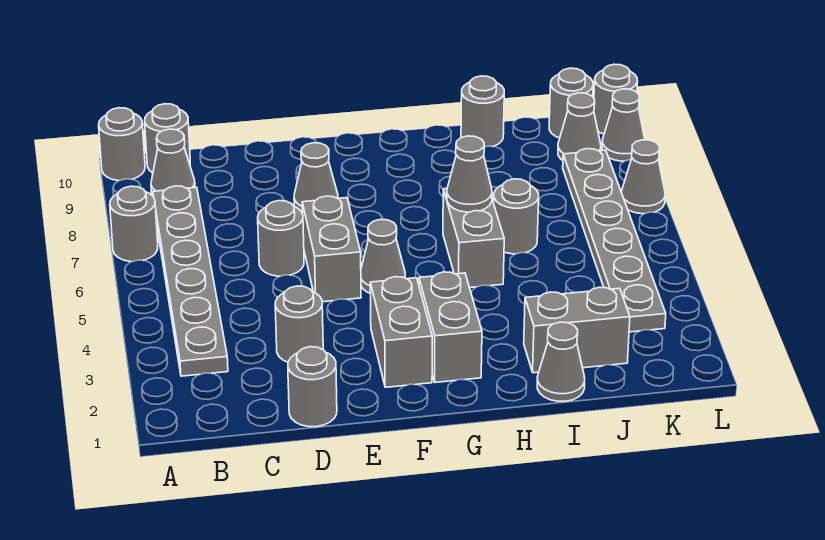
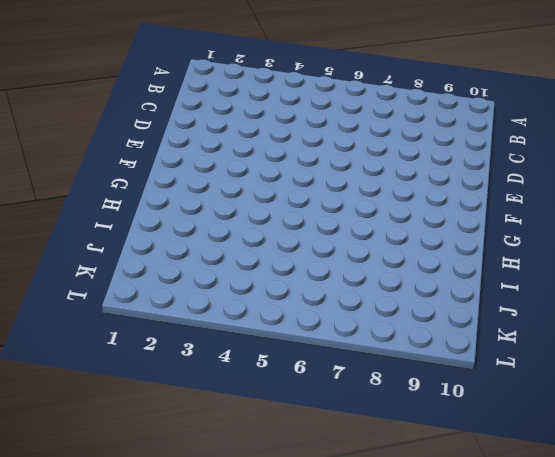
none -> grey 1x1 round brick [110,186,158,262]
none -> grey 1x1 round brick [99,108,145,181]
none -> grey 1x6 plate [153,186,228,376]

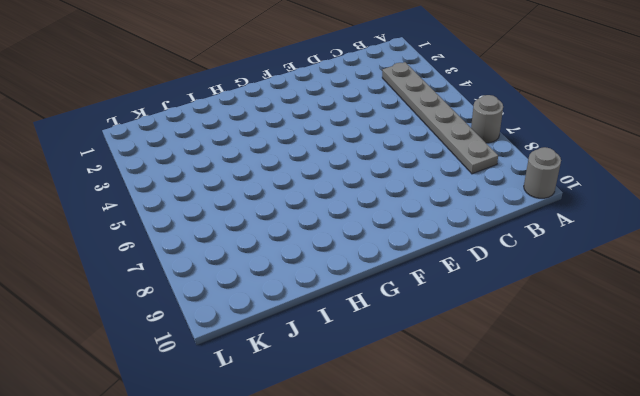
none -> grey 1x1 cone [151,129,195,194]
none -> grey 1x1 round brick [145,104,190,173]
none -> grey 1x1 round brick [288,347,337,427]

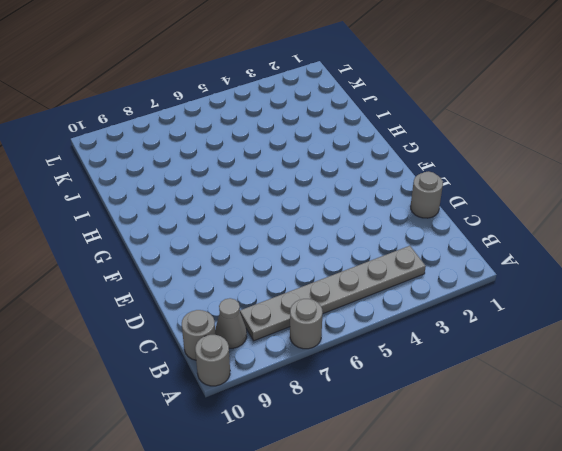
none -> grey 1x1 round brick [275,286,323,362]
none -> grey 1x1 round brick [258,201,304,276]
none -> grey 1x2 brick [302,196,361,302]

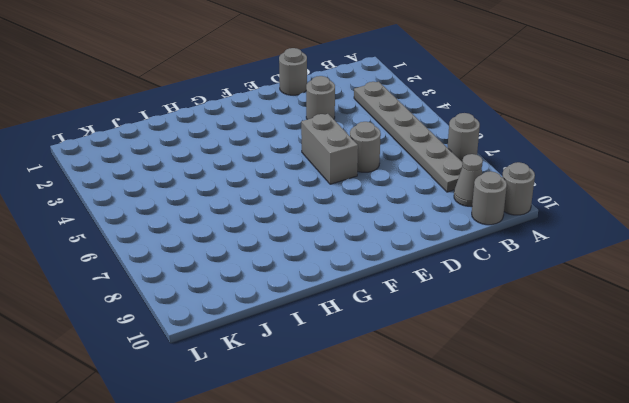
none -> grey 1x1 cone [294,143,338,214]
none -> grey 1x2 brick [370,277,432,387]
none -> grey 1x1 cone [361,219,405,294]

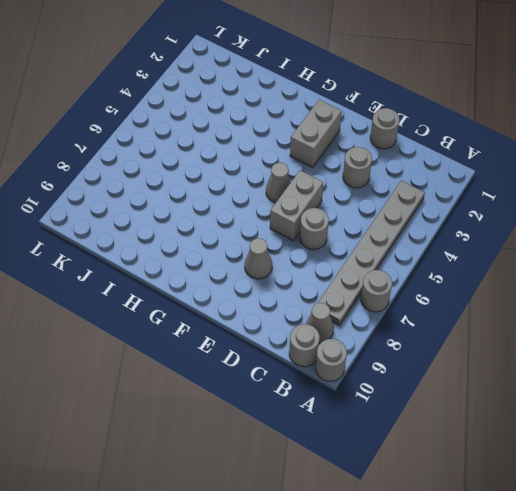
none -> grey 1x2 brick [419,272,482,382]
none -> grey 1x2 brick [443,188,504,288]
none -> grey 1x1 cone [537,322,585,401]

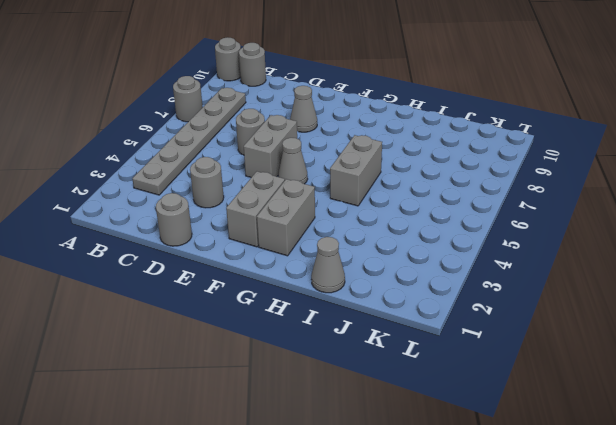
none -> grey 1x1 cone [151,129,195,194]
none -> grey 1x2 brick [524,287,630,373]
none -> grey 1x1 round brick [494,179,539,254]

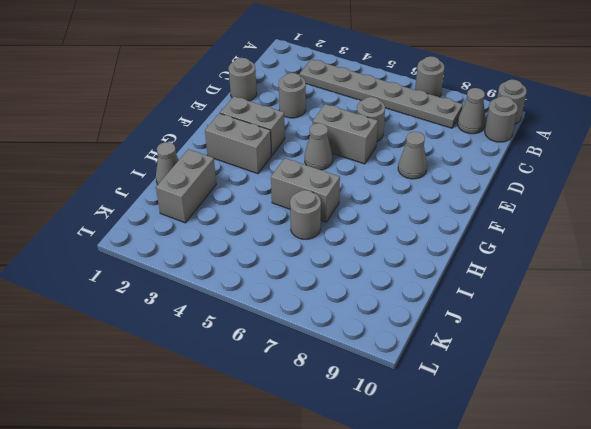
none -> grey 1x1 round brick [461,76,504,147]
none -> grey 1x6 plate [563,149,666,332]
none -> grey 1x1 cone [558,93,601,160]

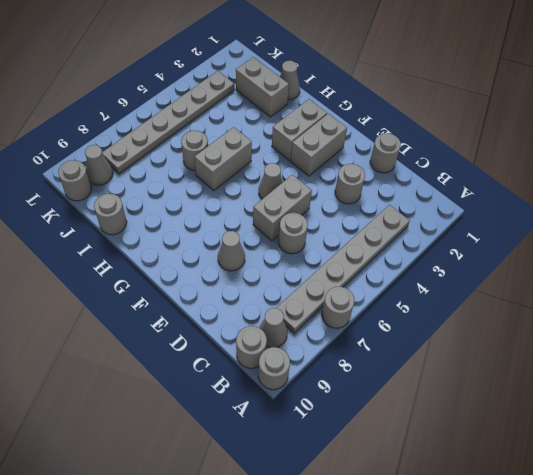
none -> grey 1x1 cone [621,140,665,214]
none -> grey 1x1 cone [602,89,645,161]
none -> grey 1x1 round brick [594,64,638,134]

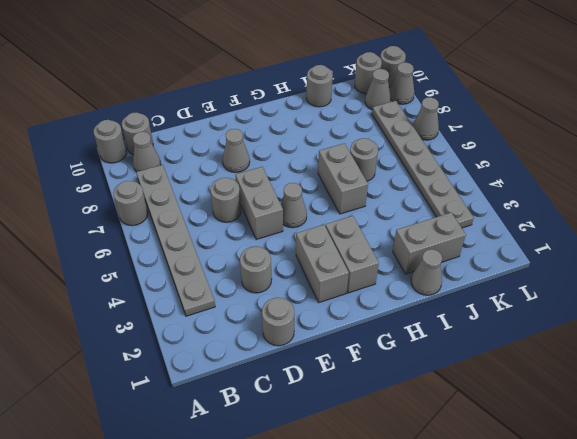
none -> grey 1x1 cone [447,136,492,212]

